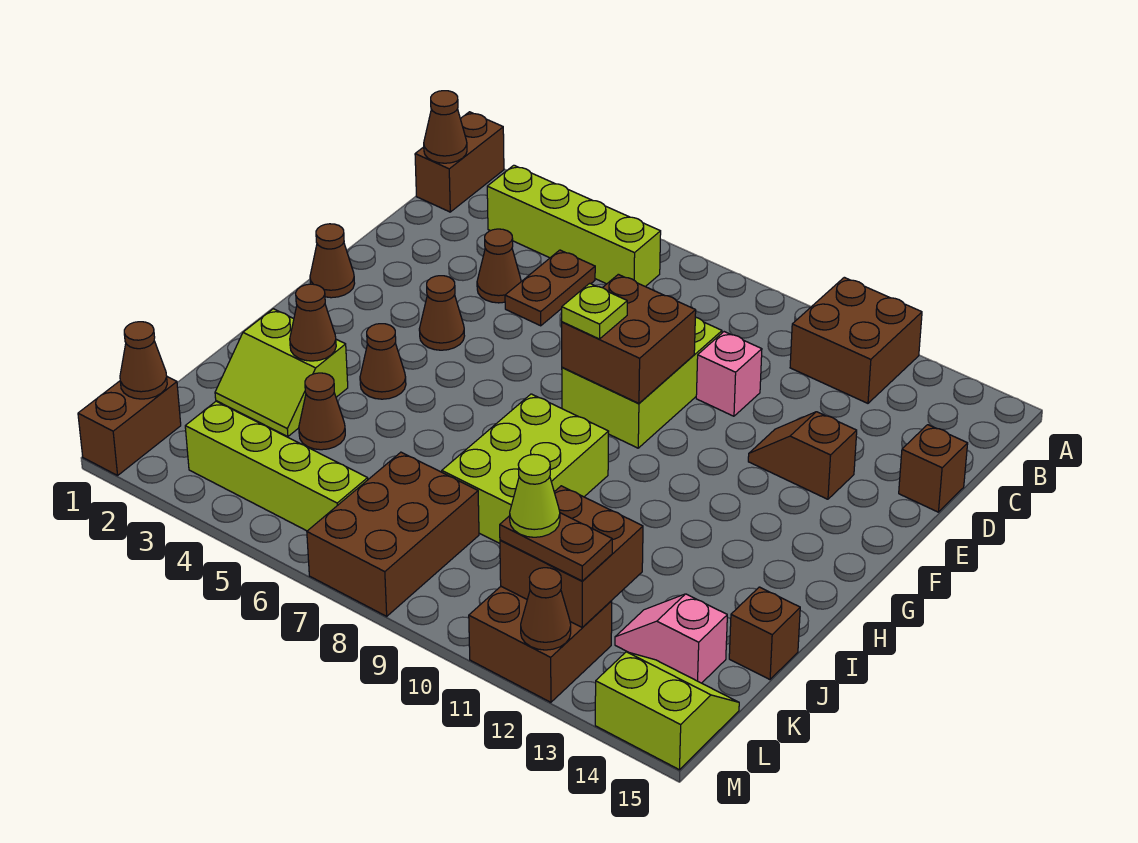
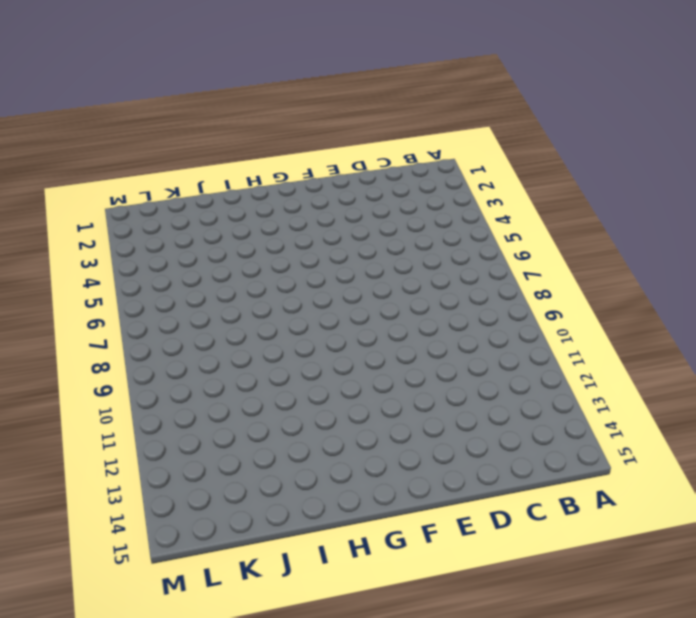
none -> brown 1x2 brick [415,112,504,212]
none -> brown 2x2 brick [790,277,922,403]
none -> lime 1x4 brick [487,165,661,287]
none -> brown 1x2 plate [505,250,595,326]

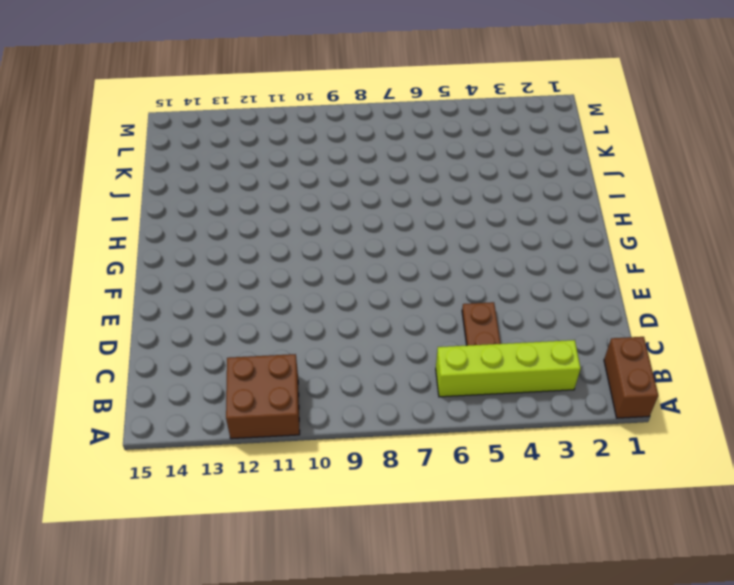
none -> brown 1x1 cone [477,229,521,303]
none -> lime 2x3 brick [562,317,722,448]
none -> pink 1x1 brick [696,332,762,416]
none -> brown 1x1 brick [899,425,968,512]

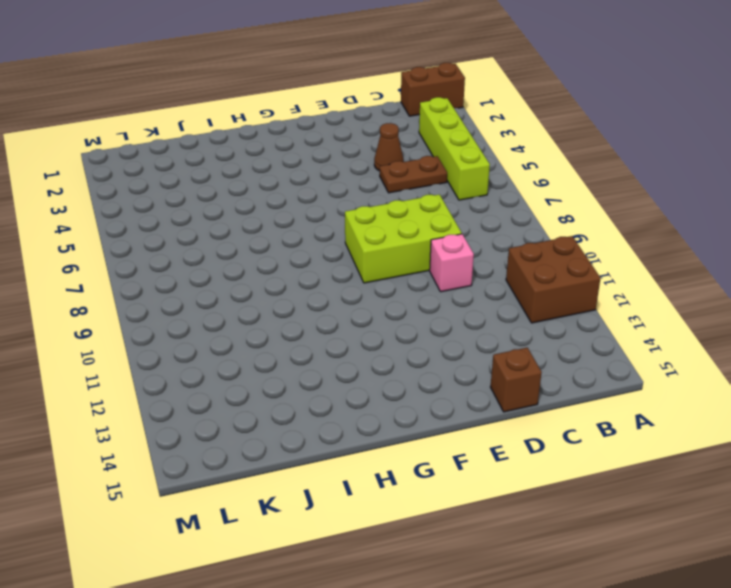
none -> brown 1x2 slope [748,412,857,499]
none -> brown 1x1 cone [310,224,355,298]
none -> brown 1x1 cone [419,276,464,350]
none -> brown 1x1 cone [360,324,406,399]

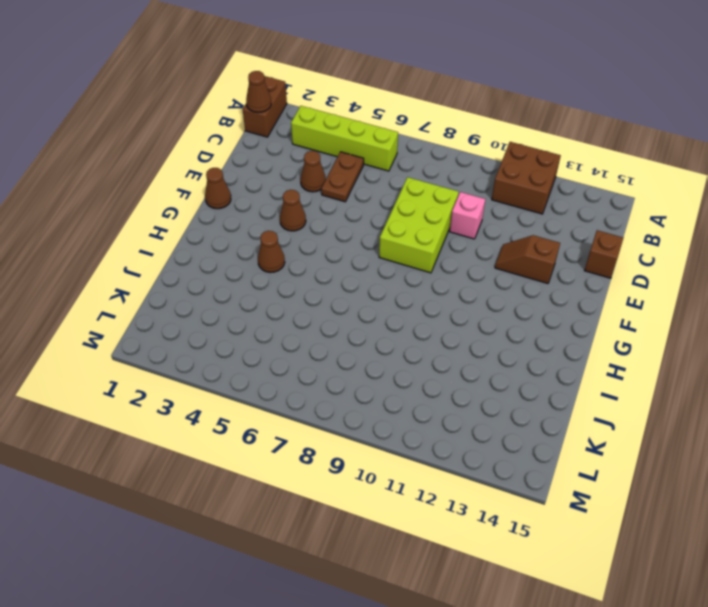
none -> lime 2x3 brick [442,394,609,543]
none -> lime 2x2 slope [215,309,348,437]
none -> brown 1x1 cone [299,373,345,450]
none -> brown 1x1 brick [729,587,800,680]

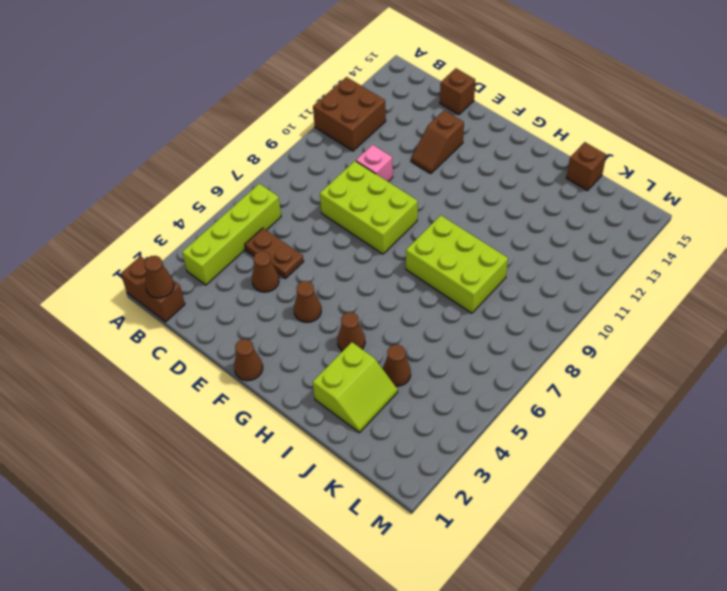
none -> brown 2x3 brick [307,452,479,616]
none -> pink 1x2 slope [615,594,727,683]
none -> brown 1x2 brick [78,377,181,475]
none -> lime 1x4 brick [185,401,368,531]

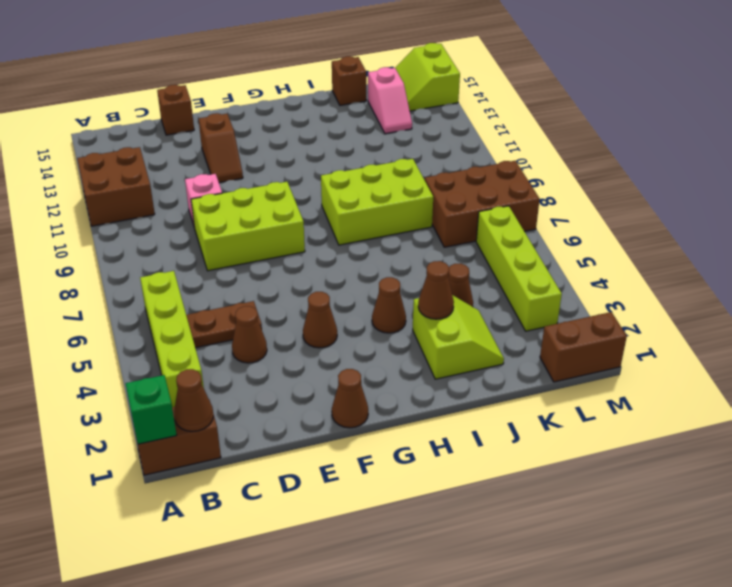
green 1x1 brick [126,375,177,444] -> none
none -> brown 2x2 brick [469,587,612,702]
none -> brown 2x2 brick [562,274,696,403]
none -> brown 2x2 brick [500,486,643,628]
none -> brown 1x1 cone [120,322,167,399]

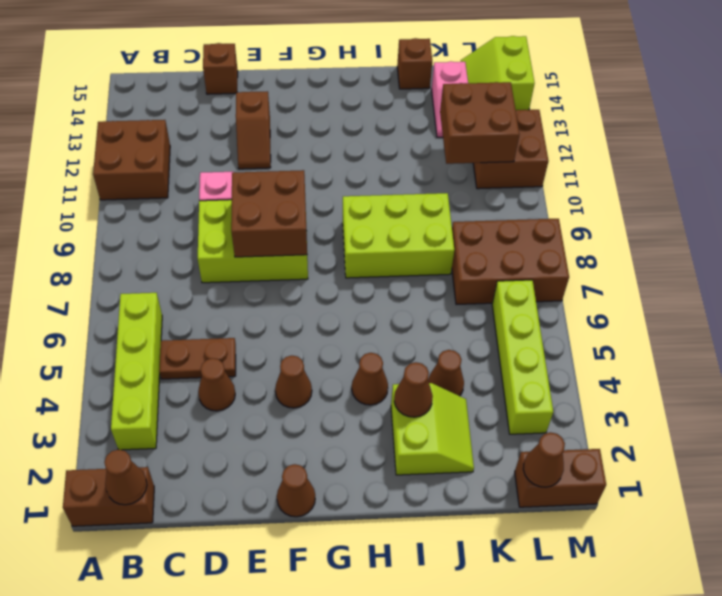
none -> brown 1x1 cone [521,568,571,650]
none -> lime 1x1 plate [562,283,627,339]
none -> brown 1x2 plate [500,513,612,581]
none -> lime 1x1 cone [510,454,560,537]

